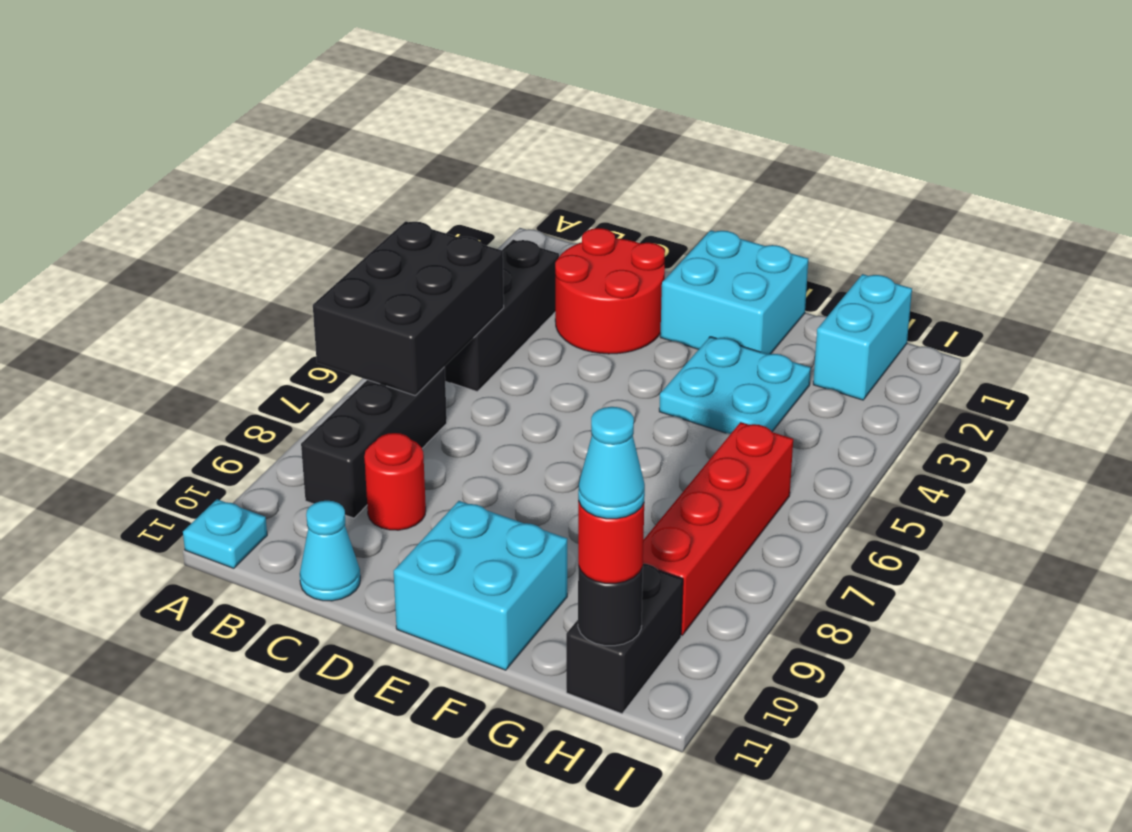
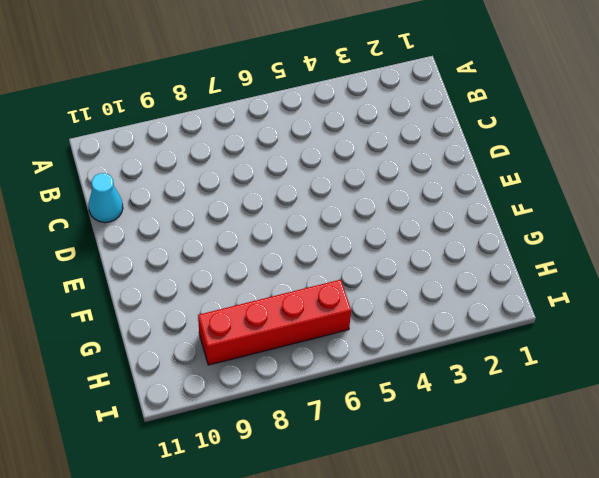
none -> cyan 1x1 plate [183,499,267,568]
none -> black 1x3 brick [445,240,559,392]
none -> black 1x3 brick [301,367,447,518]

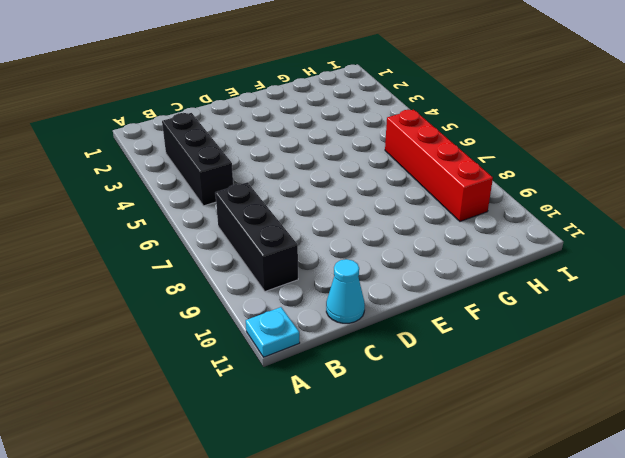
none -> red 2x2 round brick [555,228,665,354]
none -> red 1x1 round brick [364,433,426,530]
none -> cyan 2x2 brick [660,230,808,354]

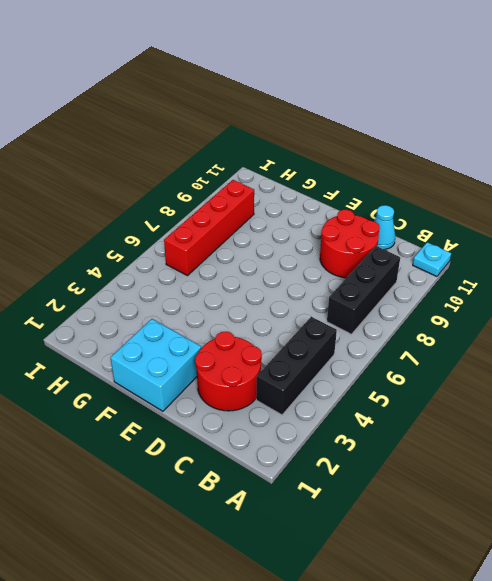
red 2x2 round brick [320,210,380,278] -> red 1x1 round brick [364,433,426,530]
none -> cyan 2x2 brick [394,501,567,670]
none -> cyan 2x2 plate [659,337,811,434]
none -> cyan 1x2 brick [813,274,912,400]

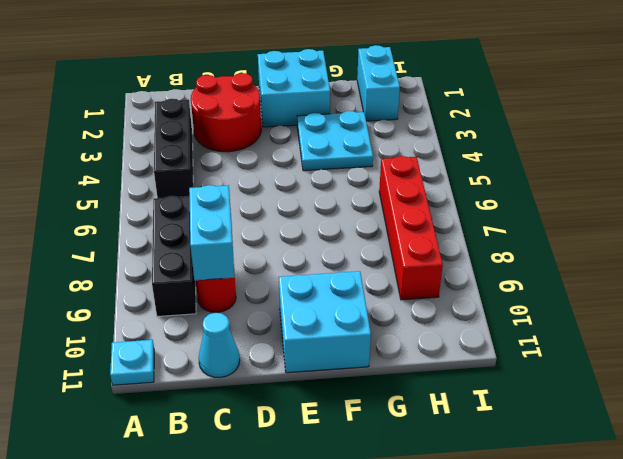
cyan 1x2 brick [189,185,235,281] -> none
none -> black 1x2 brick [566,564,683,714]
none -> black 2x3 brick [313,221,504,395]
none -> black 1x1 round brick [578,566,643,646]

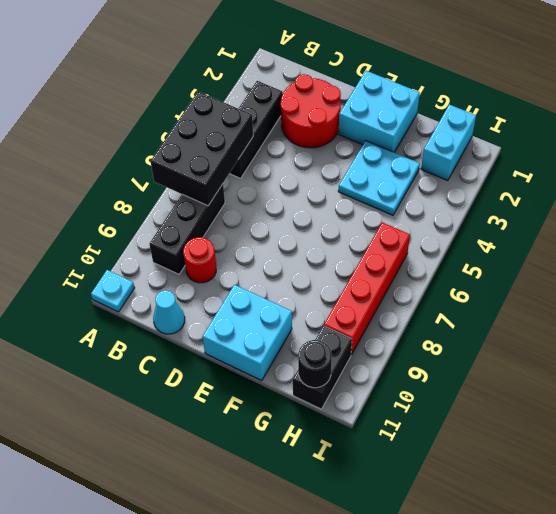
none -> red 1x1 round brick [578,501,644,583]
none -> cyan 1x1 cone [578,407,645,519]

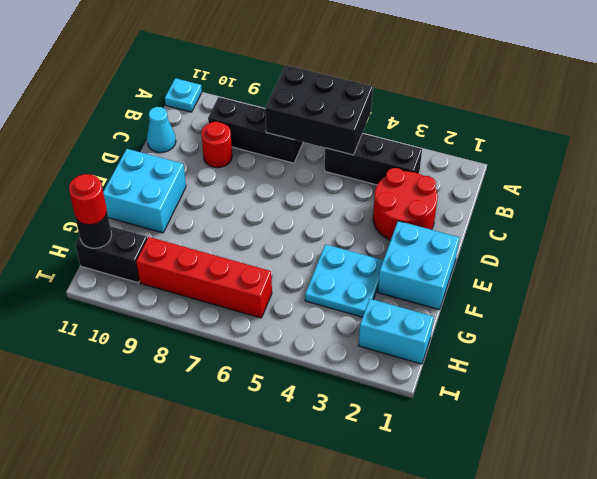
none -> cyan 1x1 cone [578,407,645,519]

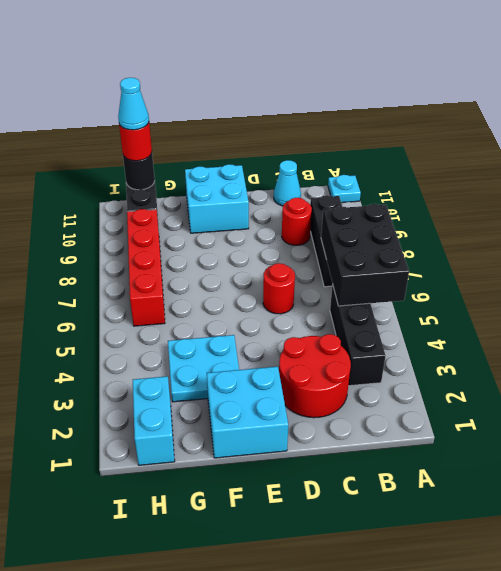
red 1x1 round brick [263,263,295,314] -> none

